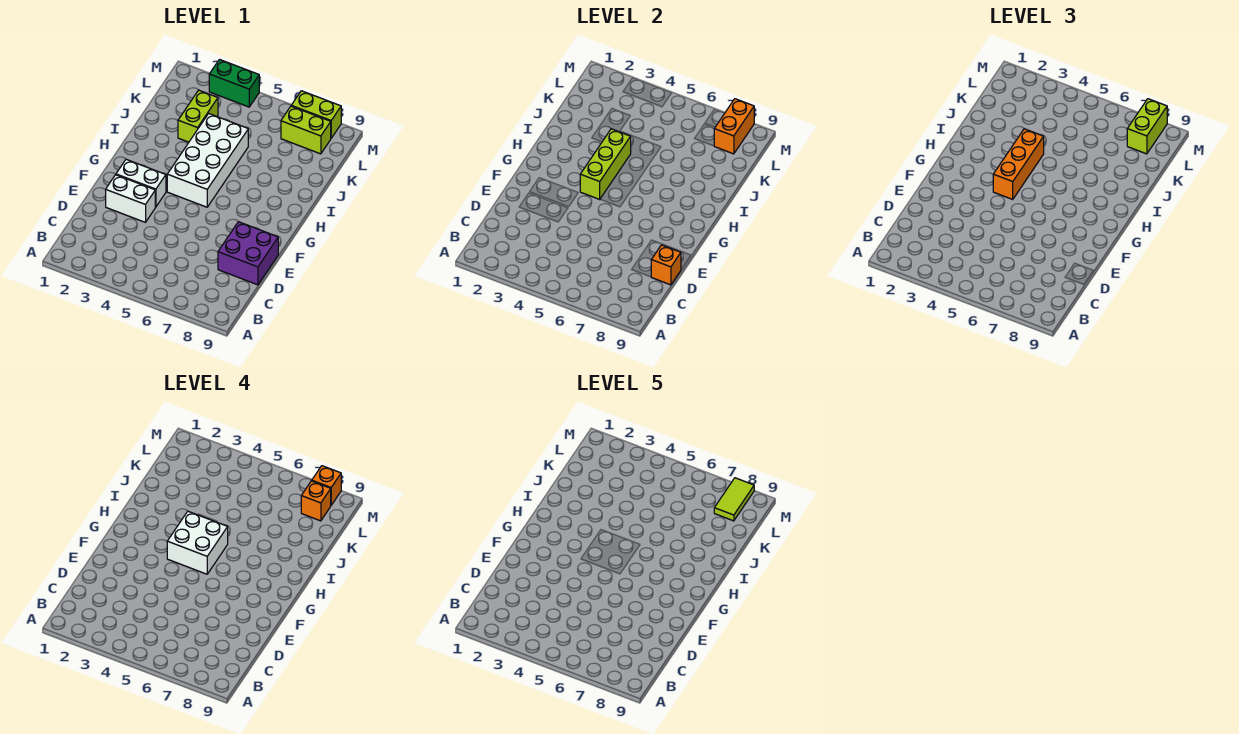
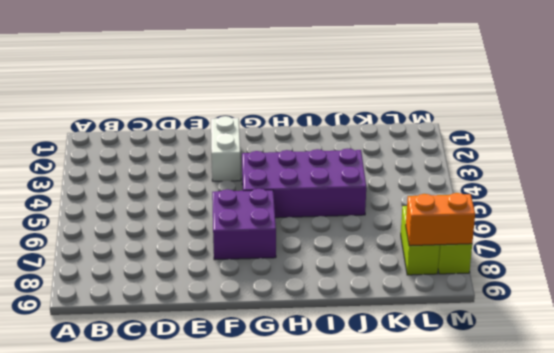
purple 2x2 brick [212,189,276,260] -> purple 2x2 brick moved to [218,222,278,285]
purple 2x4 brick [242,149,366,218] -> white 2x4 brick [167,114,248,207]
none -> white 1x2 brick [106,175,155,222]
none -> lime 1x2 brick [178,90,218,142]
none -> green 1x2 brick [209,60,259,107]

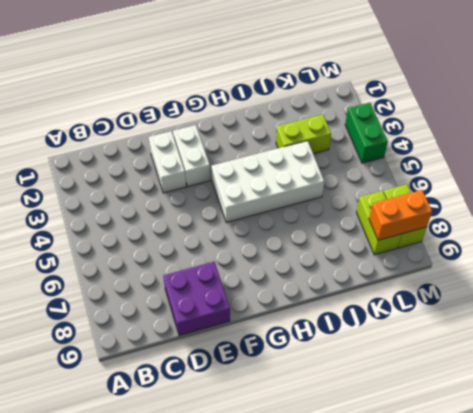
none -> orange 1x1 brick [651,245,681,285]
none -> lime 1x3 brick [580,129,631,199]
none -> orange 1x3 brick [993,129,1044,199]

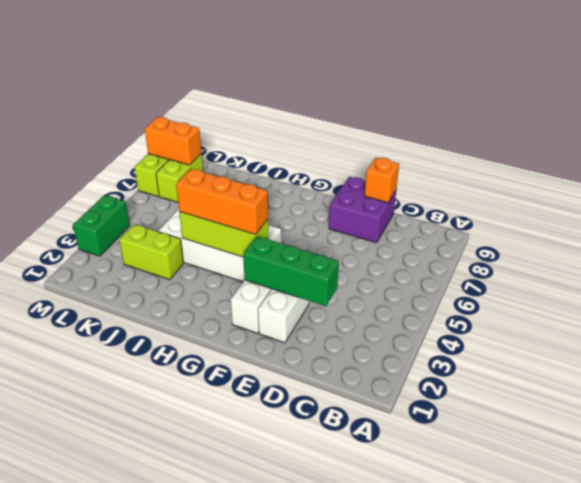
green 1x3 brick [243,236,339,306] -> none
none -> lime 1x2 brick [1127,99,1167,154]
none -> white 2x2 brick [167,511,228,574]
none -> orange 1x1 brick [301,481,331,521]

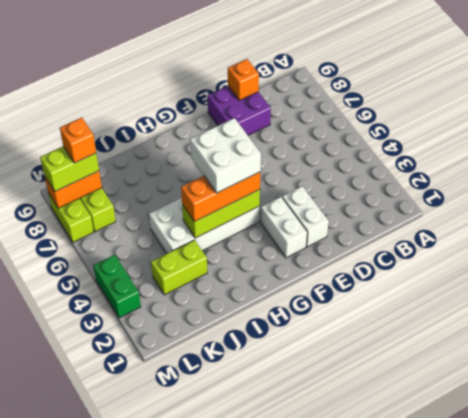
none -> orange 1x1 brick [312,466,341,505]
none -> lime 1x2 tile [714,478,754,521]

